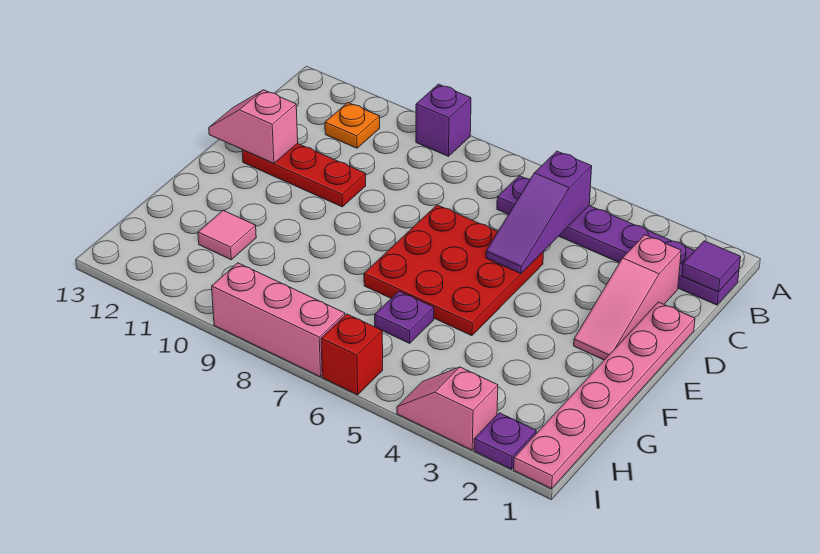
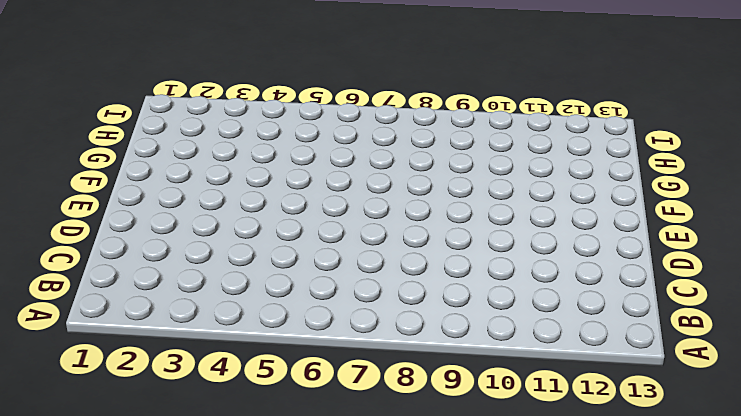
none -> purple 1x1 brick [416,84,471,156]
none -> purple 1x6 plate [497,176,739,305]
none -> orange 1x1 plate [325,103,380,148]

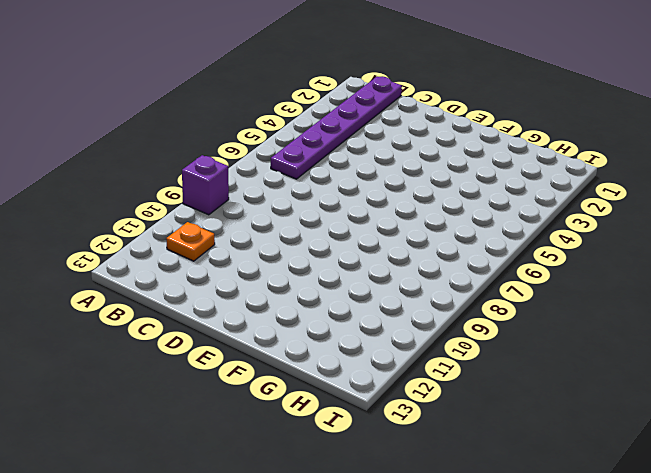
none -> pink 1x3 slope [574,235,681,360]
none -> pink 1x6 plate [514,302,695,489]
none -> red 3x3 plate [364,205,543,336]

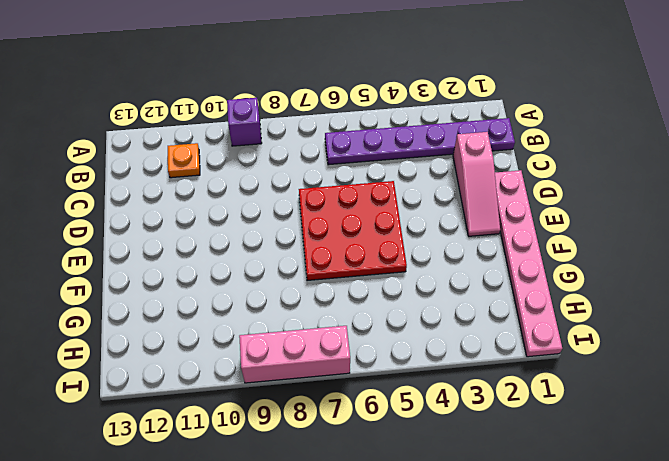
none -> red 1x3 plate [242,143,366,207]
none -> purple 1x1 plate [375,291,434,343]
none -> pink 1x1 tile [198,210,256,260]

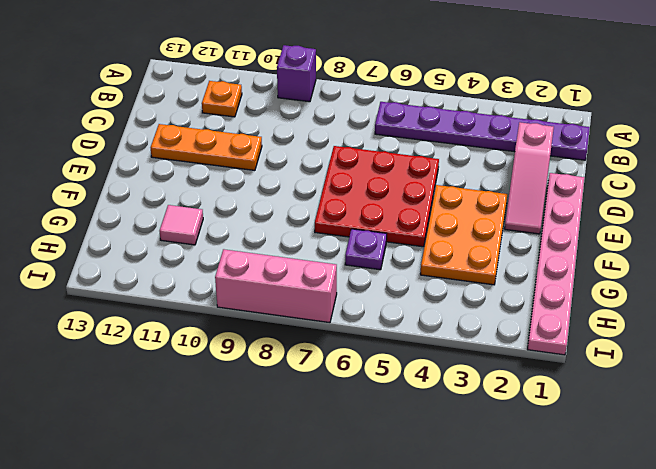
orange 1x3 plate [151,124,262,170] -> red 1x3 plate [242,143,366,207]
orange 2x3 plate [420,185,508,285] -> none
none -> purple 1x1 plate [474,413,536,469]
none -> pink 1x2 slope [397,367,498,450]
none -> red 1x1 brick [321,314,383,395]

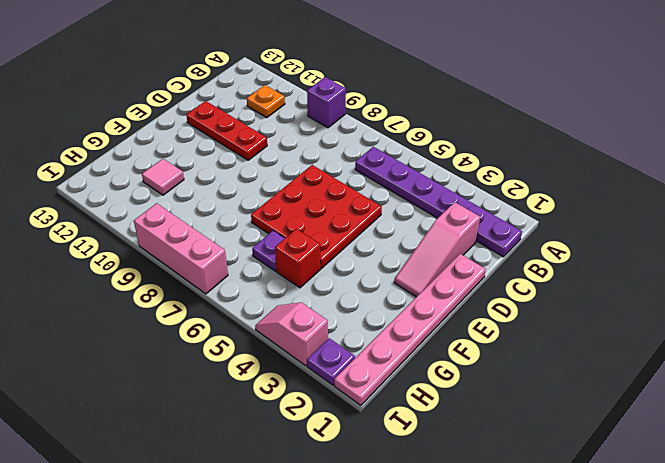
red 1x1 brick [275,229,321,288] -> red 1x1 brick moved to [321,314,383,395]
none -> purple 1x1 tile [682,241,740,292]
none -> purple 1x3 slope [486,151,592,274]
none -> pink 1x2 slope [209,90,298,164]

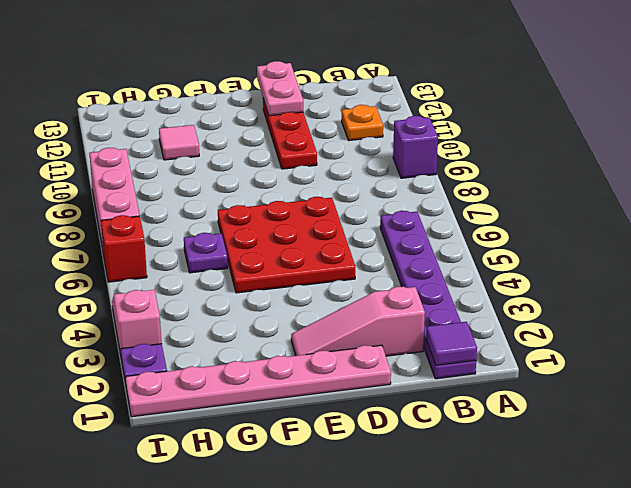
pink 1x2 plate [257,61,303,116] -> pink 1x2 slope [209,90,298,164]
none -> purple 1x3 slope [486,151,592,274]

